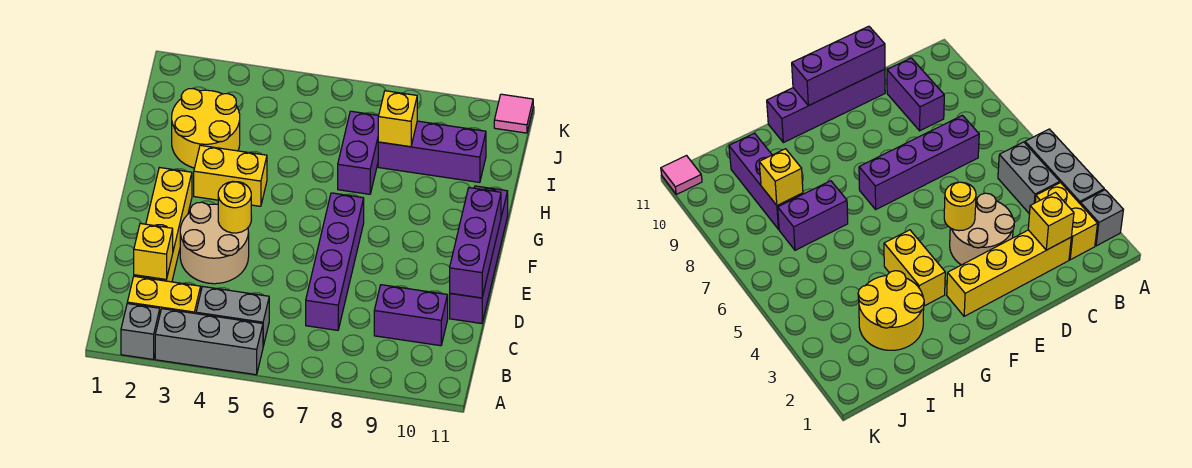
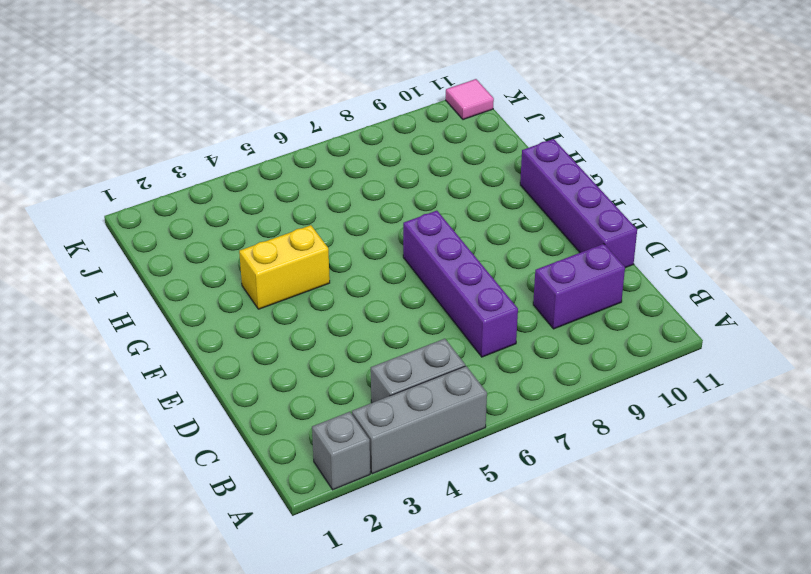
none -> yellow 1x2 brick [127,276,201,314]
none -> yellow 1x4 brick [134,167,192,282]
none -> tan 2x2 round brick [180,202,249,284]

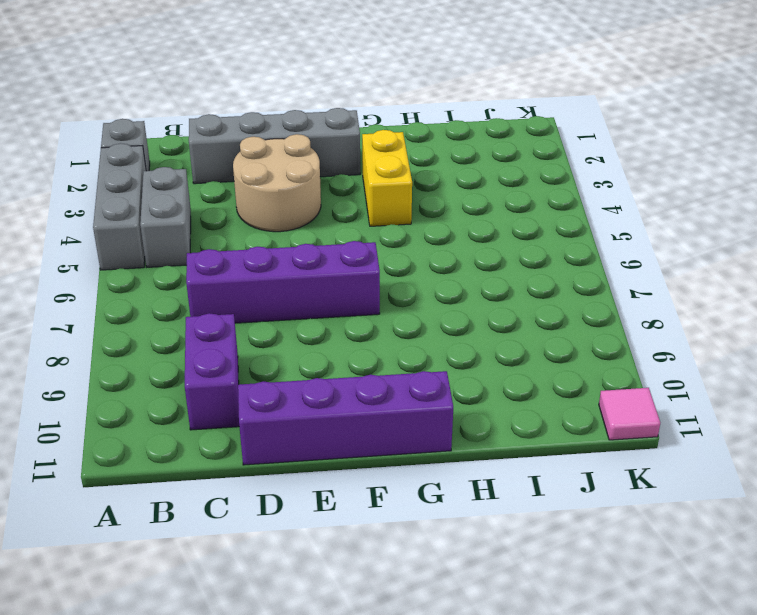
grey 1x4 brick [189,108,360,184] -> yellow 1x4 brick [134,167,192,282]
none -> yellow 1x2 brick [127,276,201,314]
none -> yellow 2x2 round brick [172,89,240,168]
none -> purple 1x2 brick [338,111,379,194]

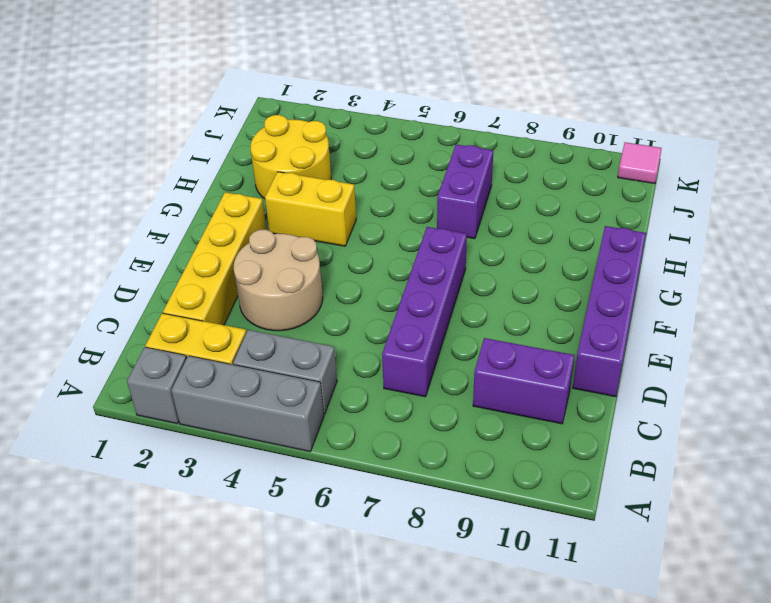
none -> purple 1x3 brick [378,121,486,182]
none -> yellow 1x1 brick [134,224,173,280]
none -> purple 1x3 brick [450,188,501,298]

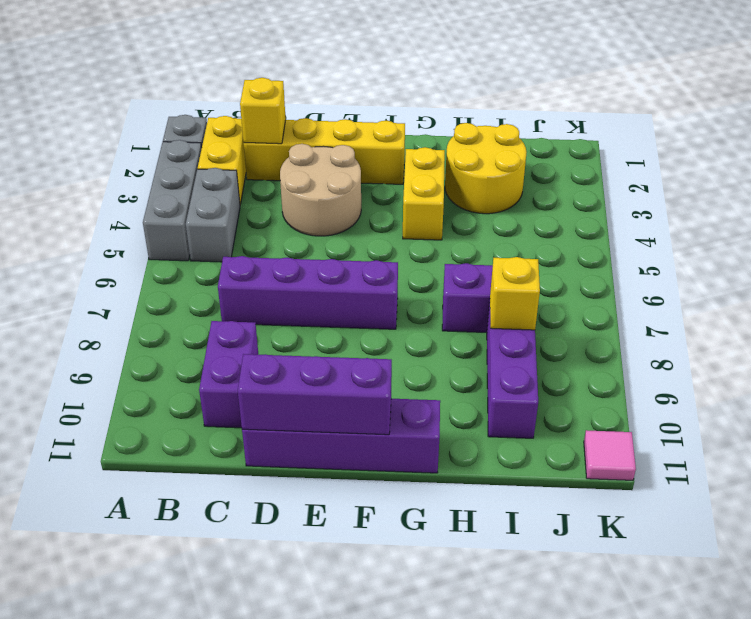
none -> yellow 1x1 round brick [218,181,251,233]

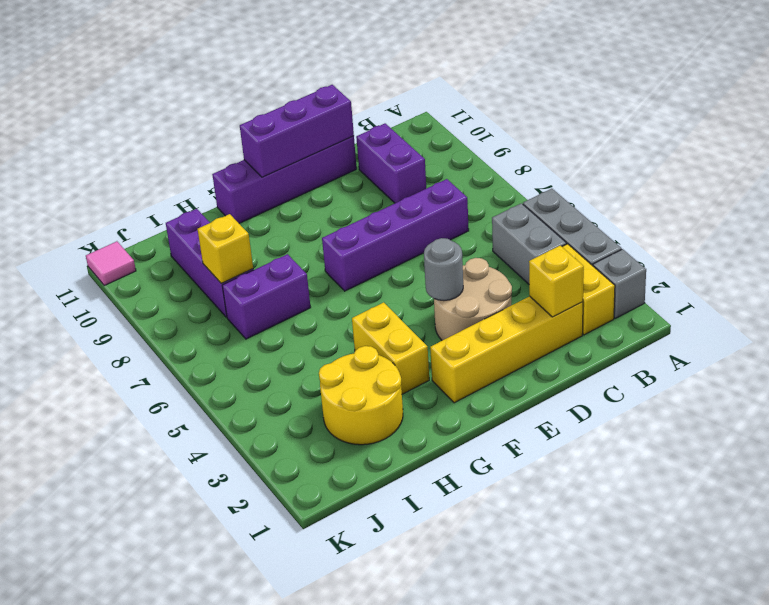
grey 1x1 round brick [424,238,463,300] -> yellow 1x1 round brick [218,181,251,233]

